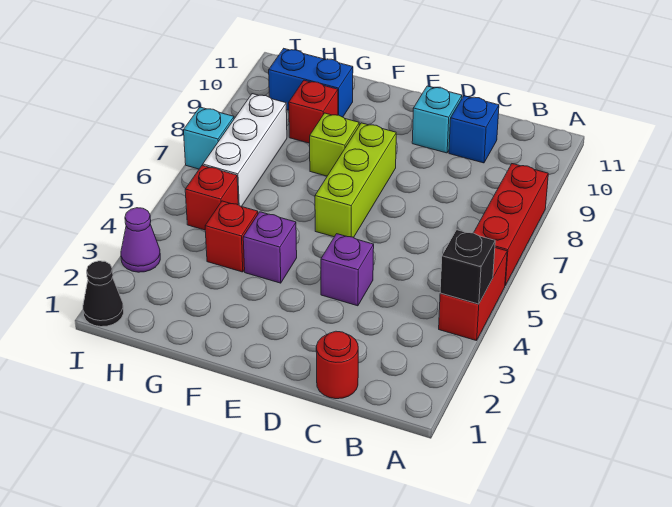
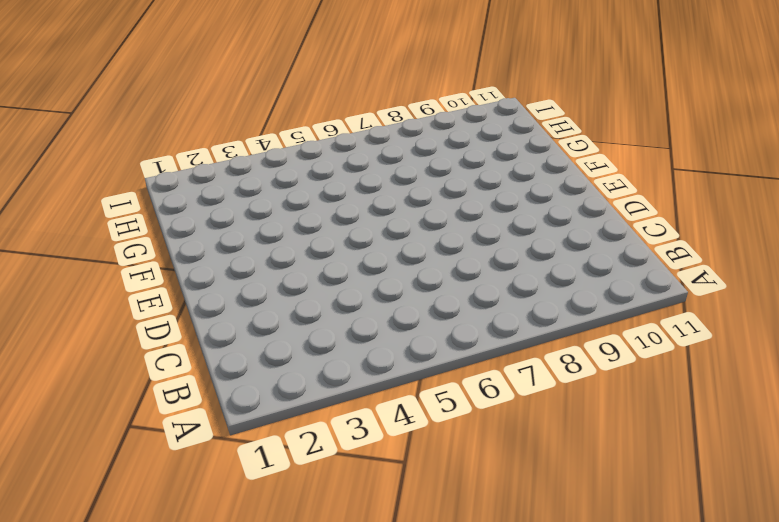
none -> red 1x2 brick [439,248,507,341]
none -> red 1x3 brick [474,164,548,285]
none -> red 1x1 round brick [316,331,358,399]

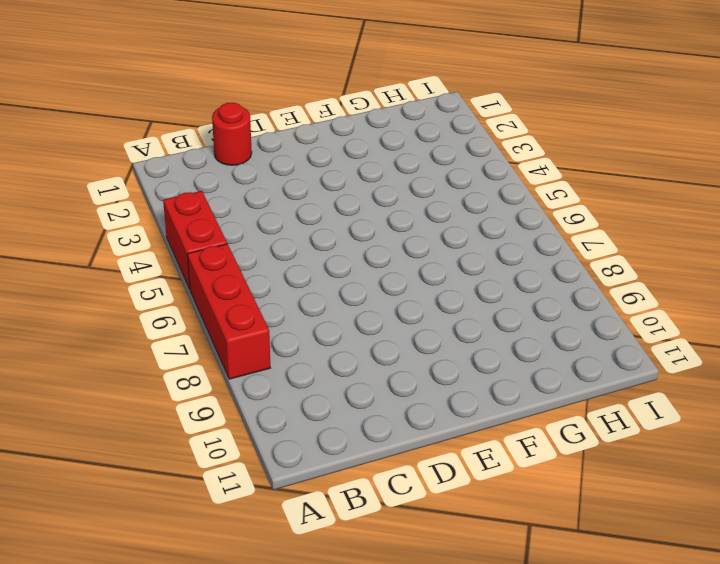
none -> blue 1x1 brick [449,96,499,163]
none -> purple 1x1 brick [321,234,374,306]
none -> cyan 1x1 brick [412,86,462,153]

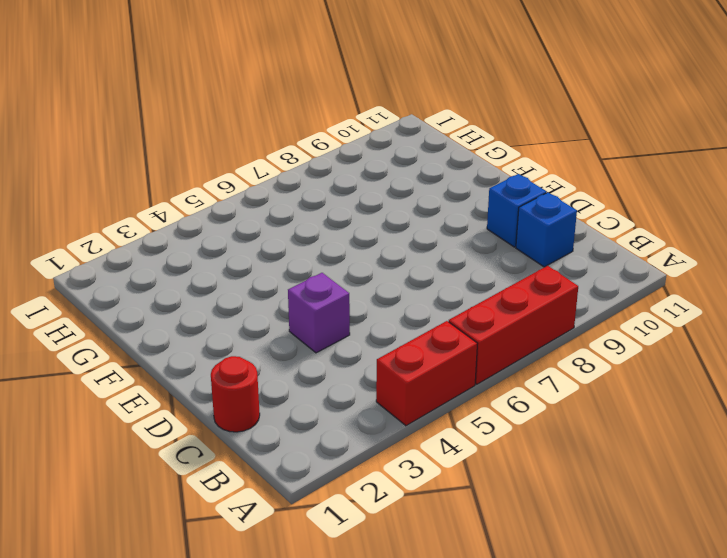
blue 1x1 brick [487,174,546,247] -> cyan 1x1 brick [412,86,462,153]
none -> lime 1x3 brick [315,123,396,238]
none -> purple 1x1 brick [243,212,297,283]
none -> lime 1x1 brick [310,113,359,176]

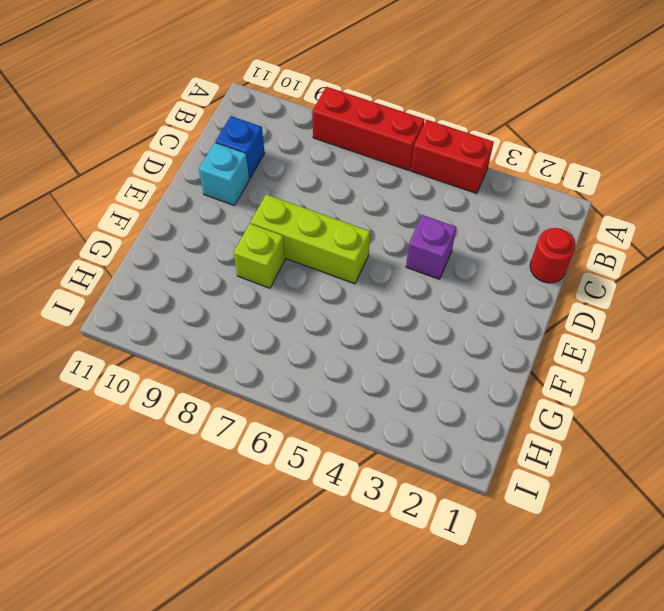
none -> purple 1x1 brick [243,212,297,283]
none -> red 1x1 brick [205,201,258,272]
none -> red 1x1 brick [289,80,338,143]

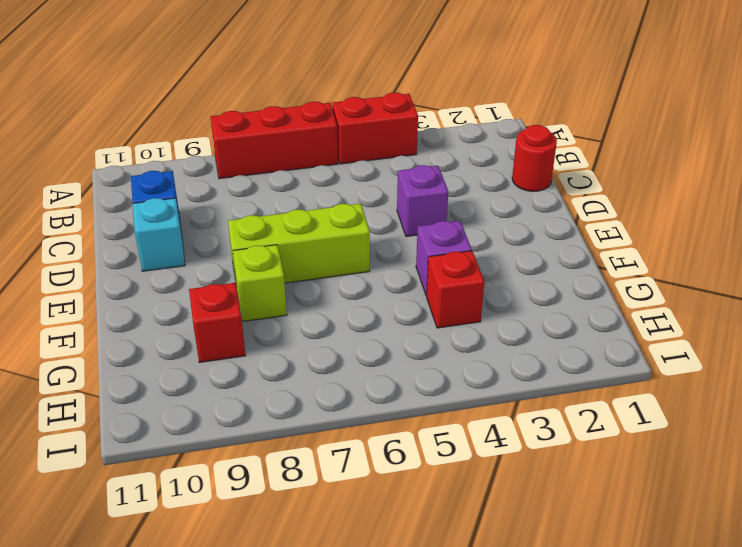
none -> blue 1x2 brick [269,49,353,117]
none -> red 1x1 brick [185,165,238,230]
none -> white 1x3 brick [203,94,287,207]

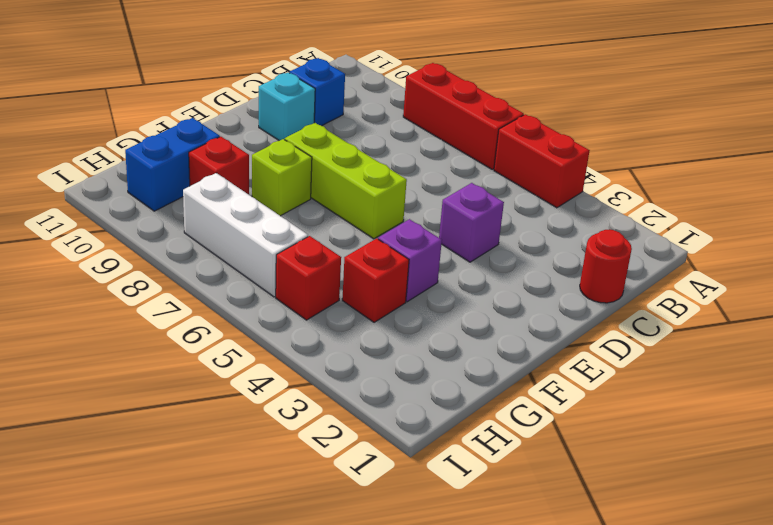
none -> black 1x1 cone [83,261,124,327]
none -> purple 1x1 cone [121,208,160,272]
none -> cyan 1x1 brick [184,107,234,169]

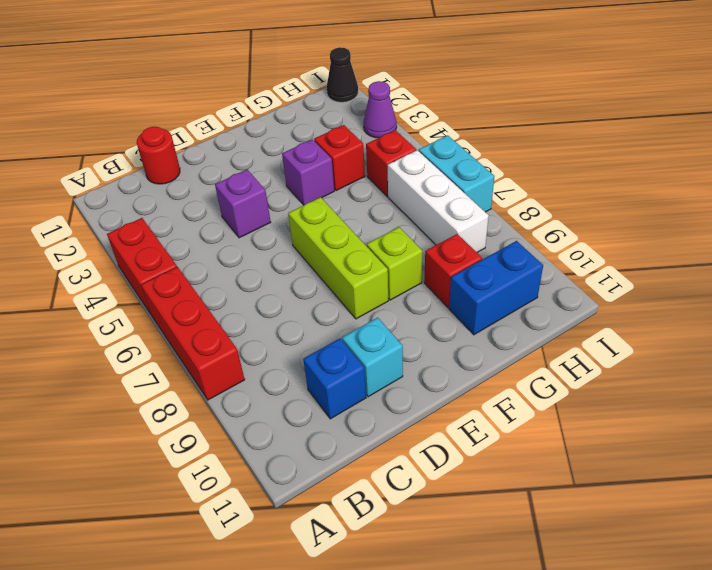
cyan 1x2 brick [419,135,494,212] -> cyan 1x1 brick [184,107,234,169]
none -> black 1x1 brick [440,230,495,304]

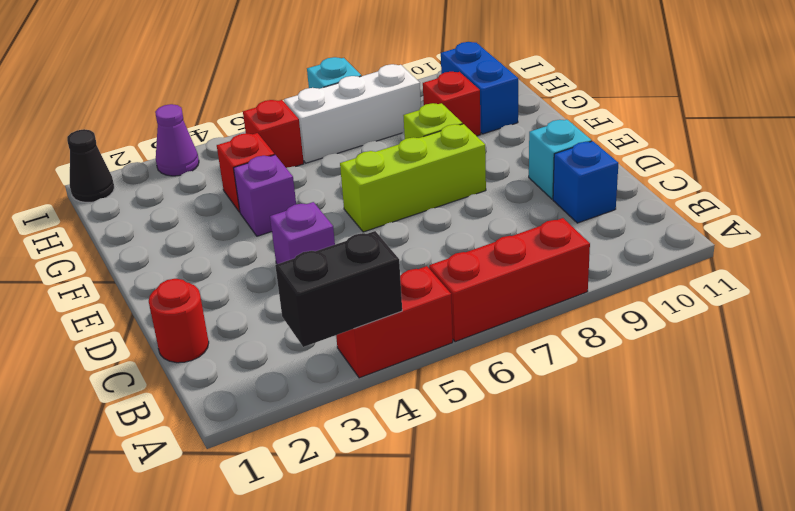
black 1x2 brick [275,231,402,347] -> black 1x1 brick [440,230,495,304]

